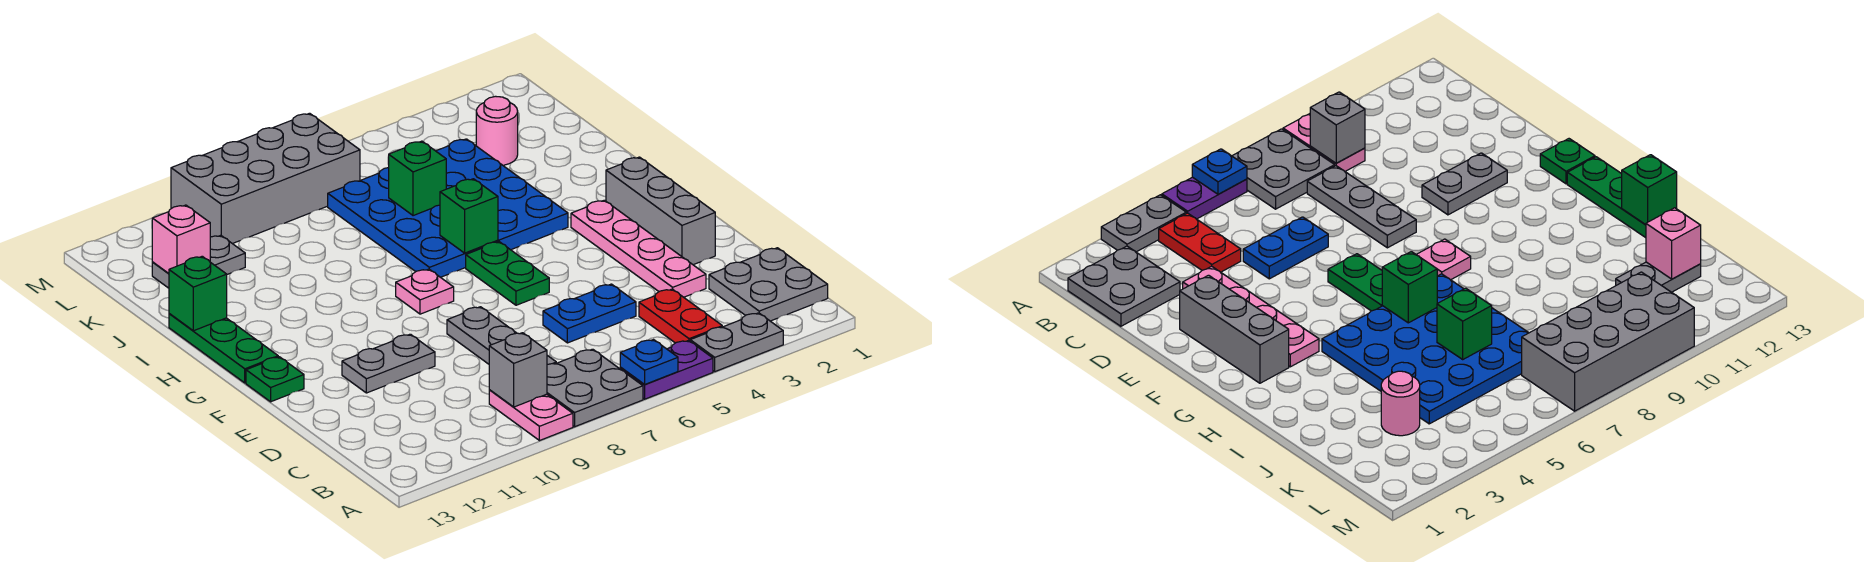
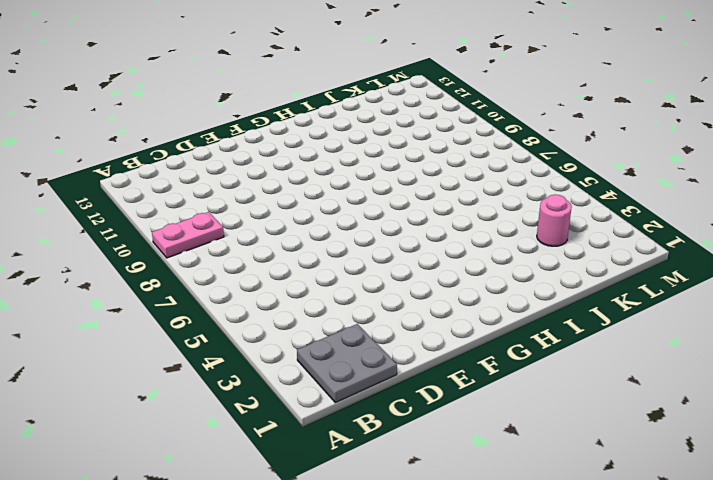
none -> grey 1x2 plate [690,313,783,372]
none -> purple 1x2 plate [620,341,713,399]
none -> grey 2x2 plate [547,349,643,427]

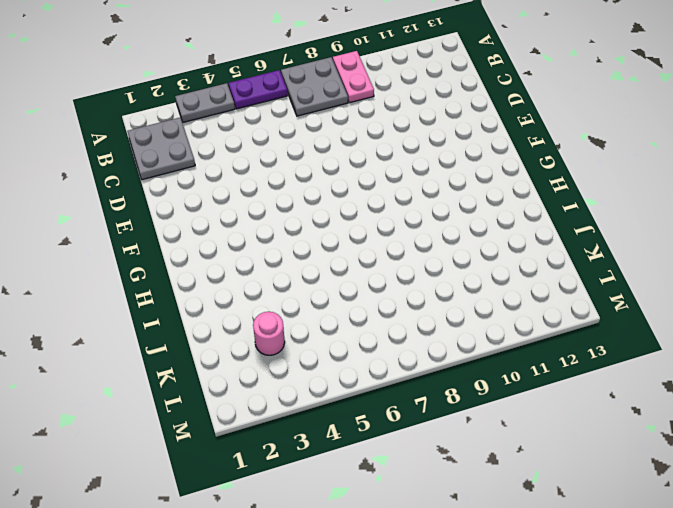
none -> red 1x2 plate [639,289,722,343]
none -> grey 1x3 plate [447,307,556,365]
none -> pink 1x4 plate [571,200,706,297]

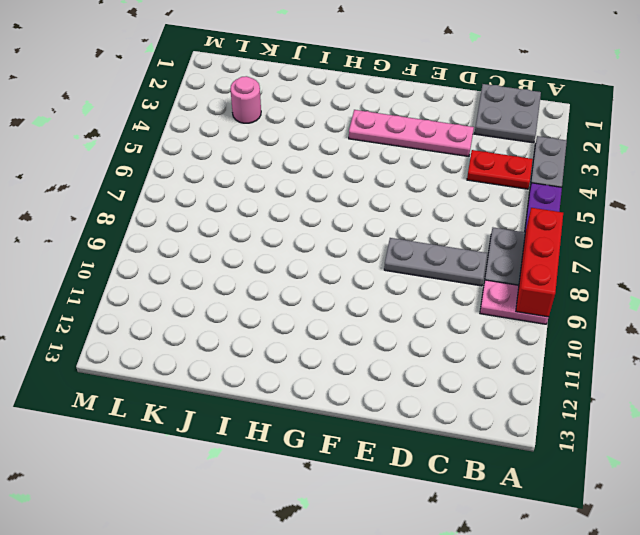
red 1x3 brick [516,208,563,317] -> none
none -> blue 1x2 plate [543,284,636,343]
none -> grey 1x3 brick [606,157,715,265]
none -> grey 1x2 plate [342,334,435,393]

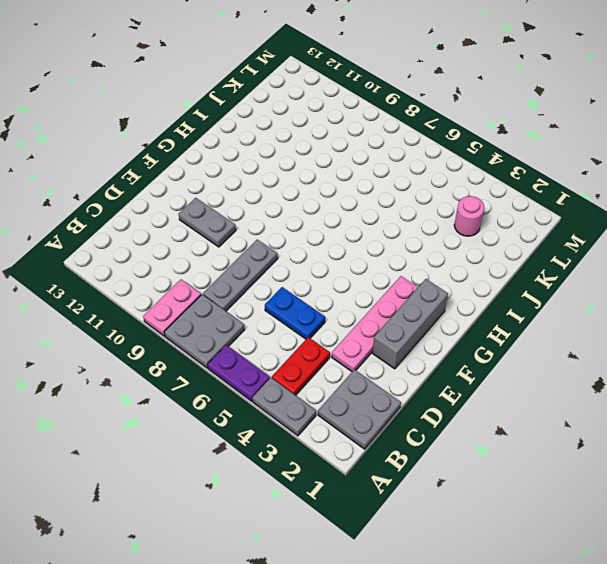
none -> green 1x2 plate [466,242,549,305]
none -> green 1x1 plate [246,357,304,402]
none -> pink 1x1 plate [396,269,454,314]

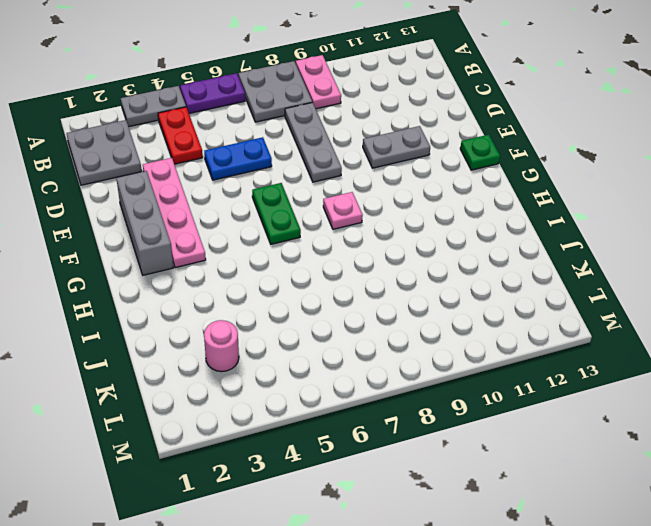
none -> green 1x3 plate [169,314,278,383]
none -> blue 4x4 plate [328,139,568,277]
none -> grey 1x2 plate [152,235,245,288]

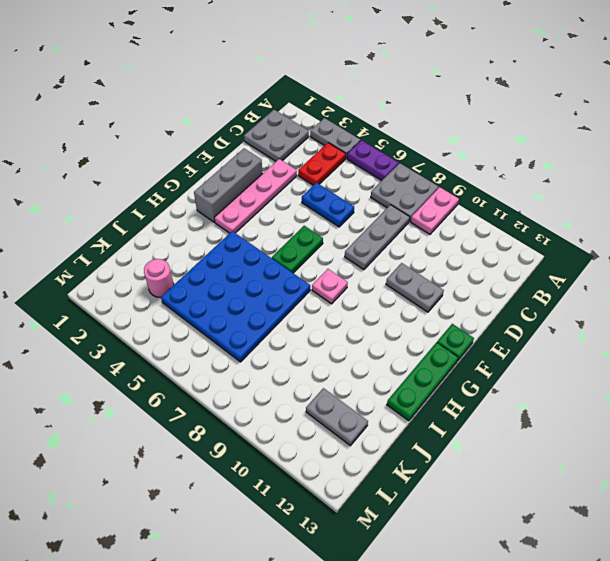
none -> grey 2x4 brick [171,113,360,244]
none -> blue 1x1 plate [620,340,678,385]
none -> grey 1x1 brick [489,333,547,407]

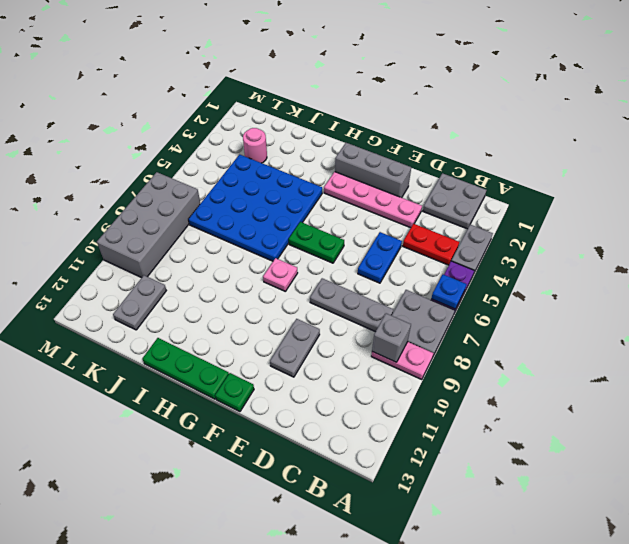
none -> green 1x1 brick [440,179,498,253]
none -> green 1x1 brick [169,256,227,331]
none -> green 1x1 brick [389,141,446,216]

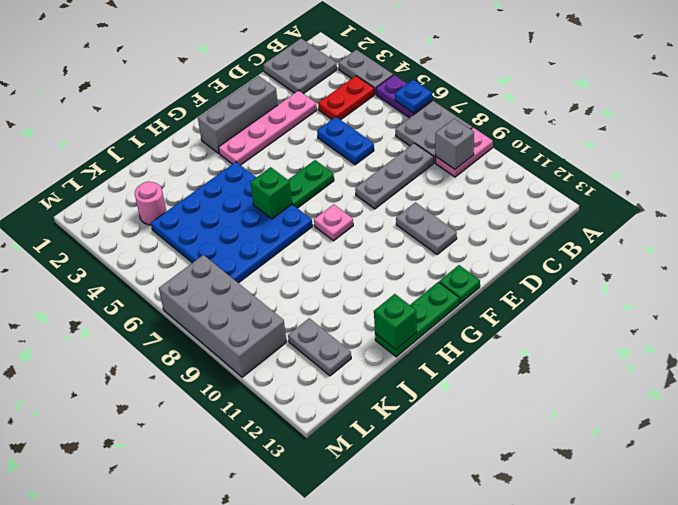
none -> green 1x1 brick [389,141,446,216]
none -> pink 1x1 brick [152,205,210,273]

